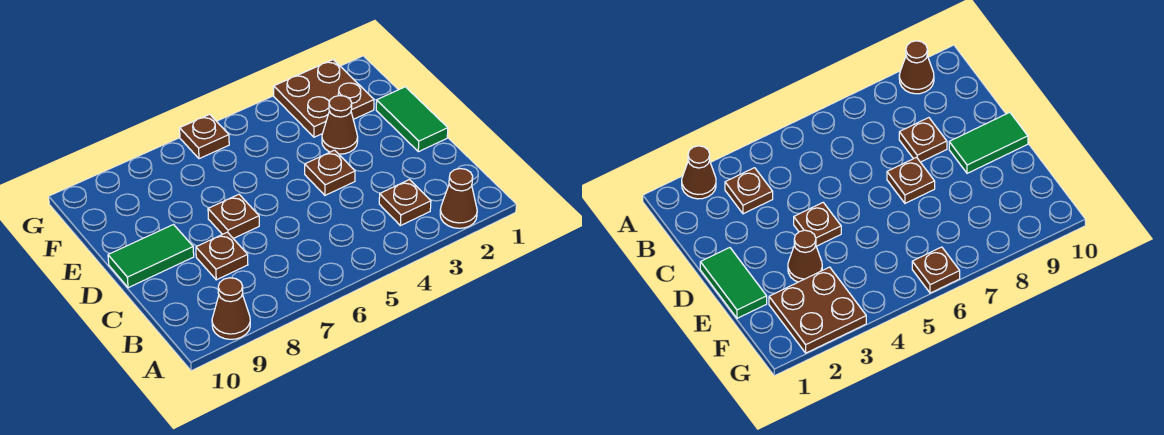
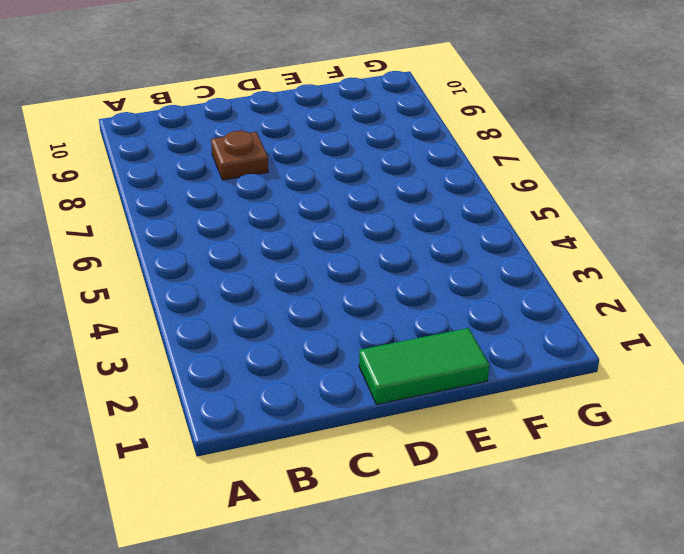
none -> brown 1x1 cone [440,169,477,228]
none -> brown 1x1 cone [212,278,250,339]

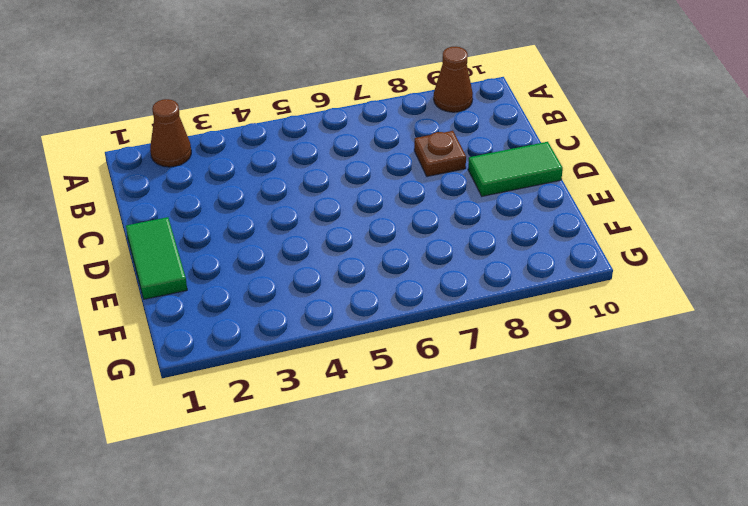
none -> brown 1x1 plate [379,180,431,226]
none -> brown 1x1 plate [305,150,355,195]

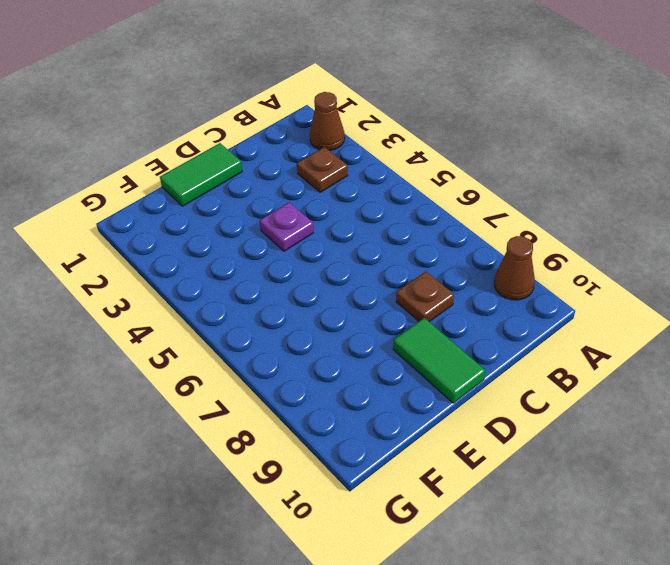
purple 1x1 plate [260,202,313,251] -> brown 1x1 plate [305,150,355,195]
none -> brown 1x1 plate [208,194,259,238]
none -> brown 1x1 cone [322,96,358,154]

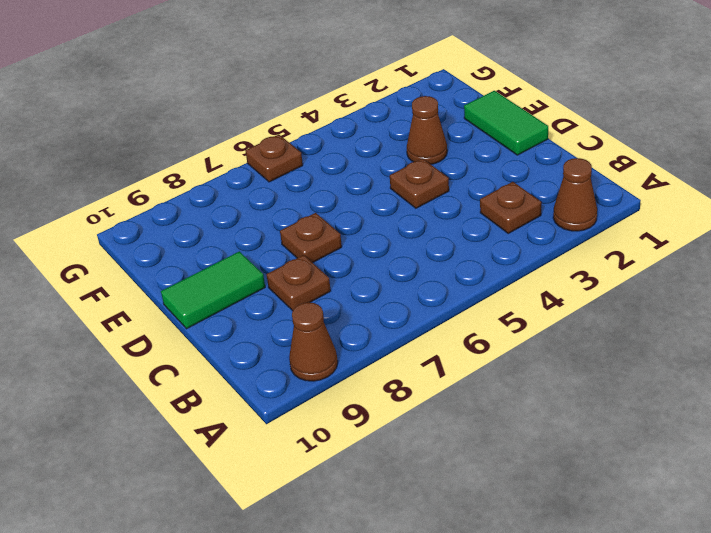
none -> brown 2x2 plate [274,60,374,137]

